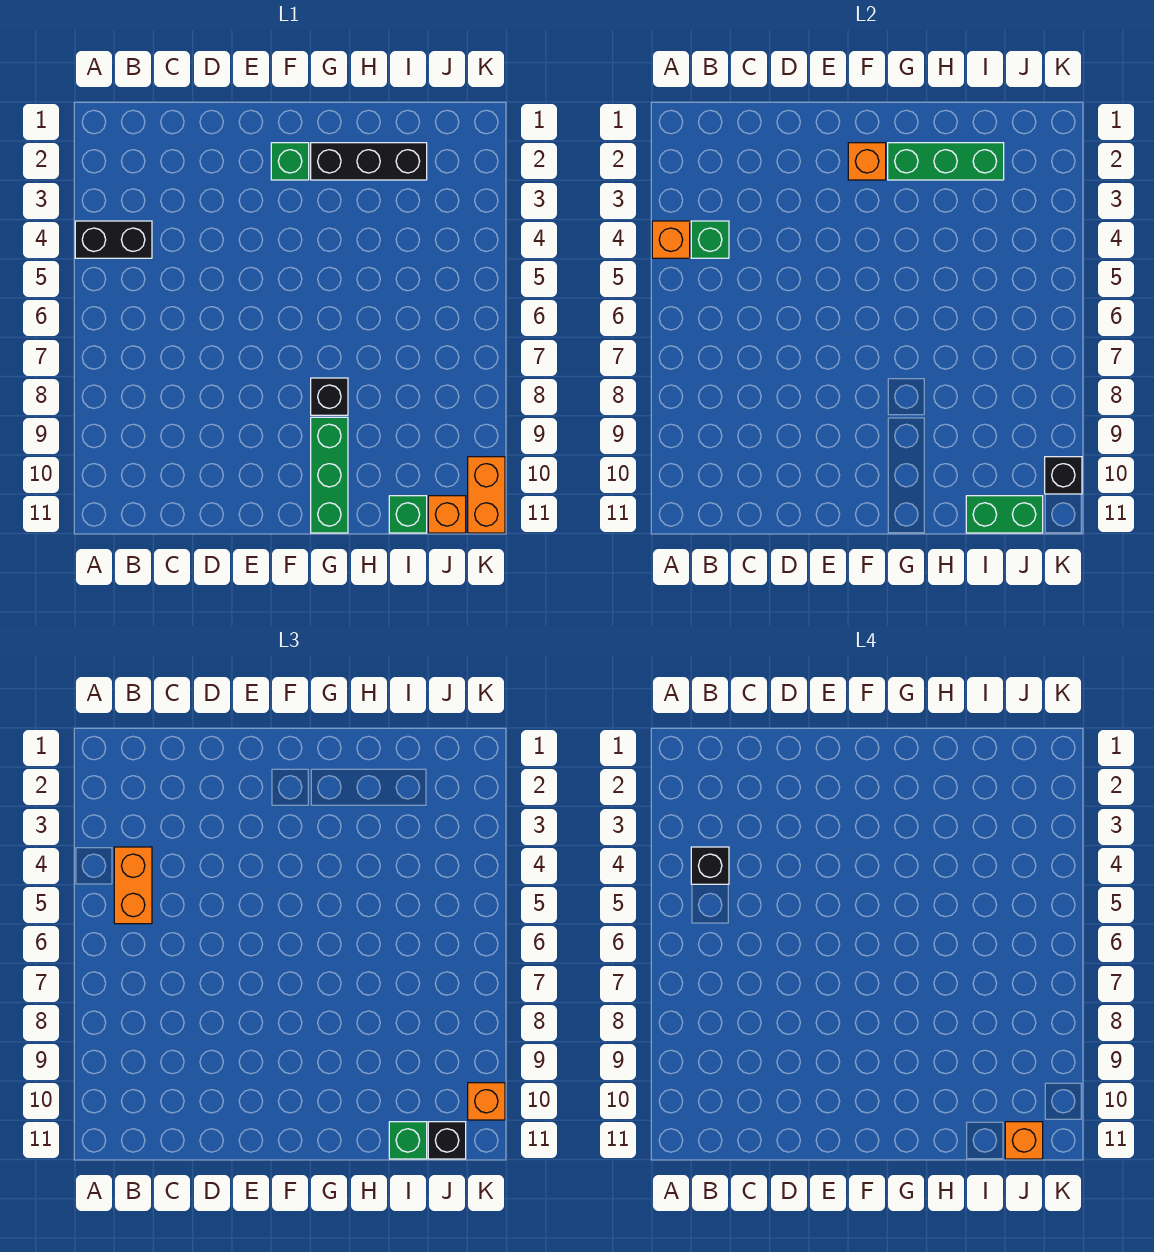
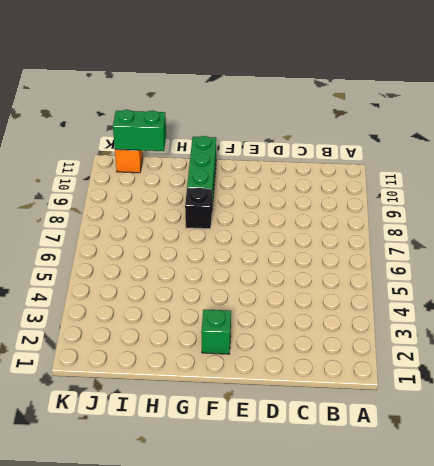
none -> black 1x2 brick [75,221,152,258]
none -> black 1x3 brick [311,143,427,180]
none -> green 1x1 brick [389,496,427,533]

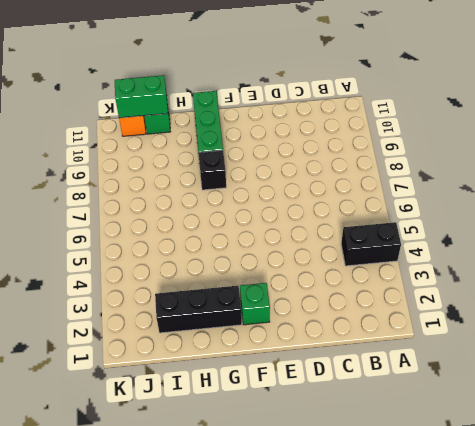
none -> orange 1x2 brick [468,457,505,533]
none -> orange 1x1 brick [652,221,690,258]
none -> green 1x1 brick [691,221,729,258]

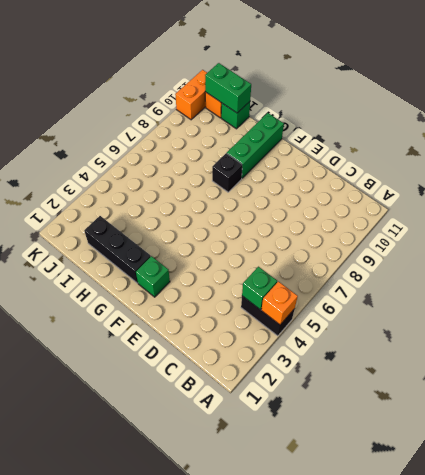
none -> orange 1x1 brick [848,143,886,180]
none -> green 1x3 brick [888,143,1004,180]
none -> black 1x1 brick [1045,457,1082,494]

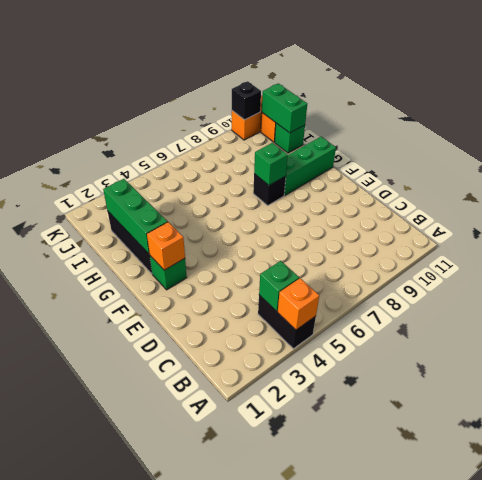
green 1x1 brick [254,143,288,185] -> green 1x1 brick moved to [389,1122,427,1159]
none -> orange 1x2 brick [114,847,152,924]
none -> black 1x1 brick [428,1122,466,1159]
none -> orange 1x1 brick [468,1083,505,1120]

